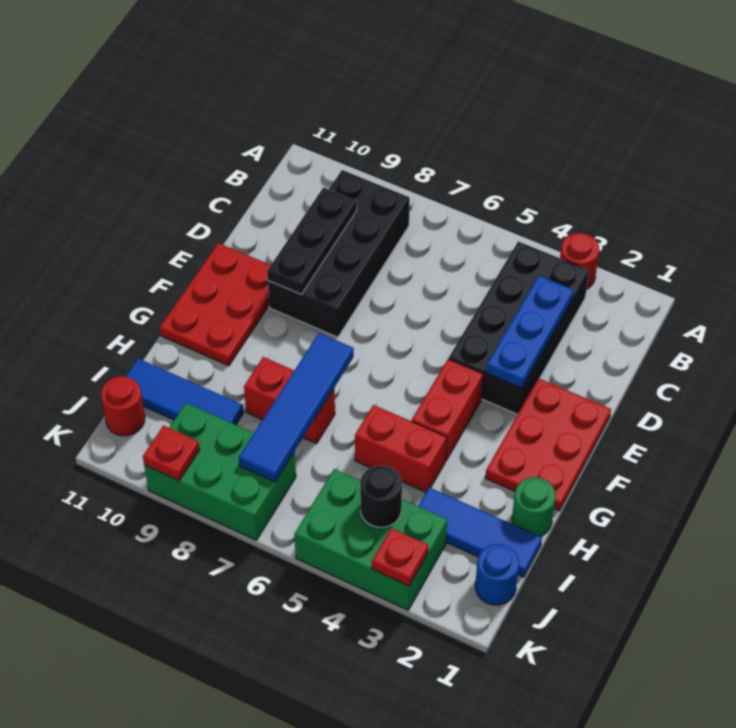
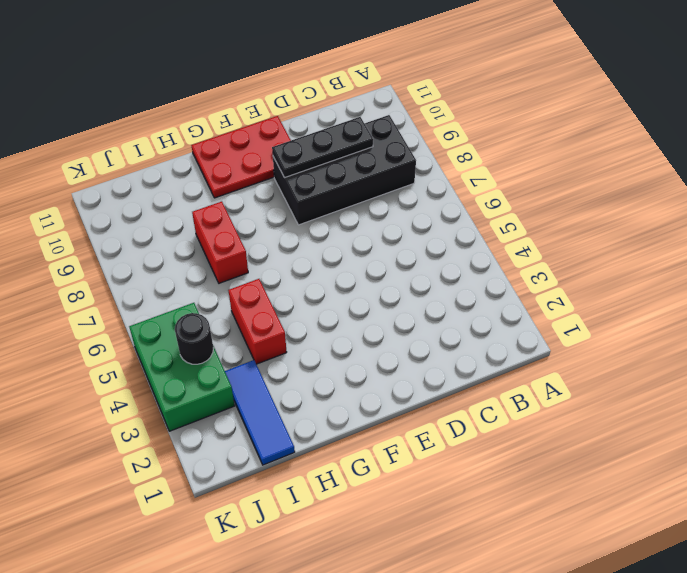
none -> red 1x1 round brick [560,233,599,289]
none -> black 2x4 brick [449,241,589,414]
none -> red 2x3 plate [485,378,611,511]

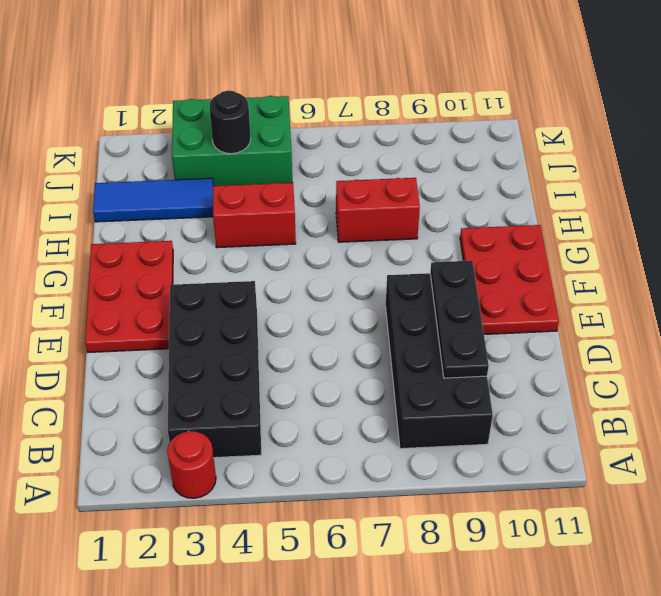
none -> red 1x2 brick [412,359,483,461]
none -> green 1x1 round brick [512,477,556,536]
none -> blue 1x3 tile [126,358,244,425]

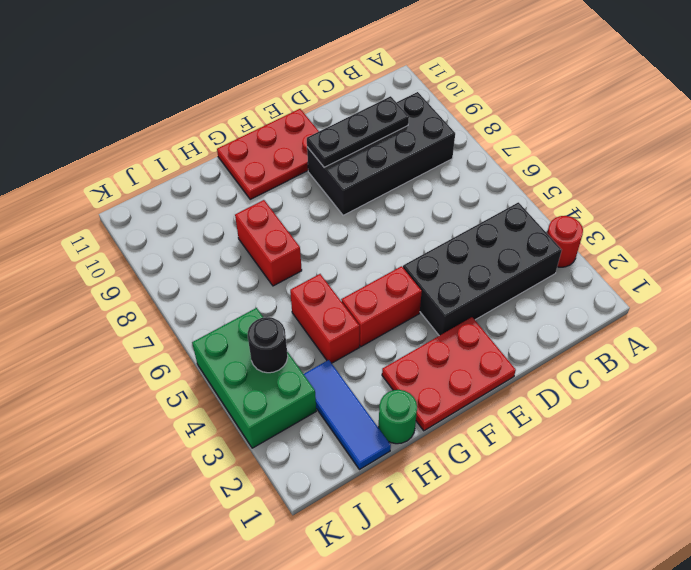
none -> blue 1x3 tile [126,358,244,425]
none -> blue 1x1 round brick [475,544,519,605]
none -> green 2x3 brick [144,403,296,540]

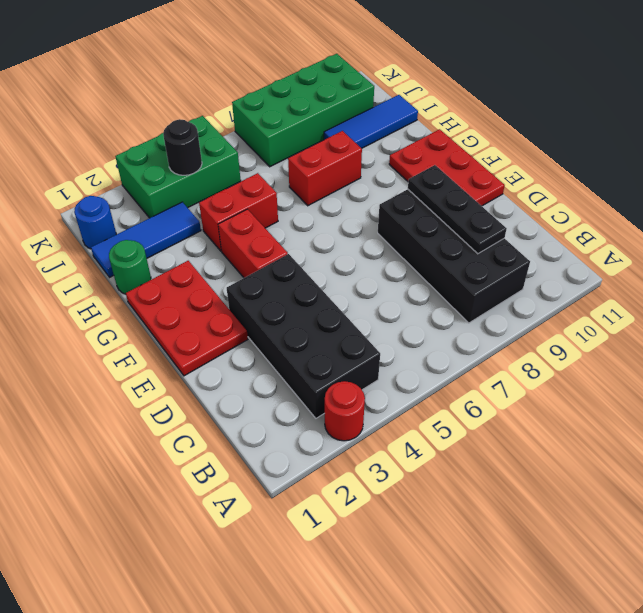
green 2x4 brick [232,54,374,167] -> green 2x3 brick [144,403,296,540]
none -> red 1x1 round brick [101,376,145,436]
none -> blue 1x3 plate [486,276,574,388]
none -> blue 1x4 tile [239,333,354,482]

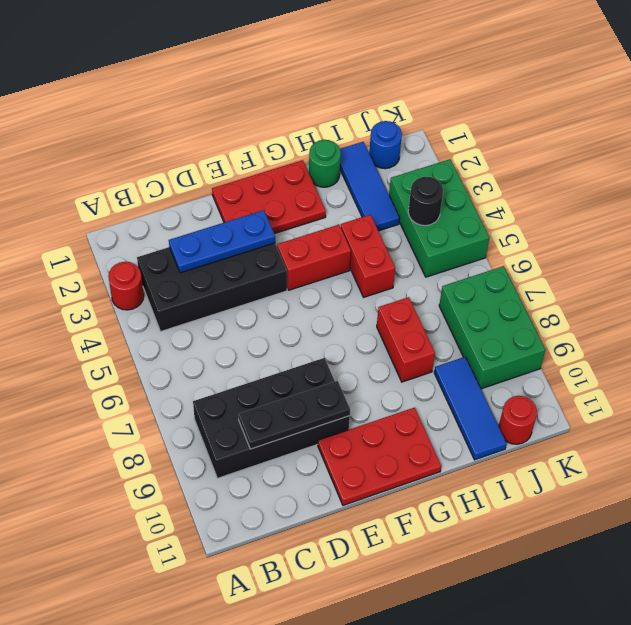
none -> blue 1x4 tile [239,333,354,482]
none -> red 1x1 plate [372,528,428,586]
none -> red 1x1 plate [143,426,200,481]

